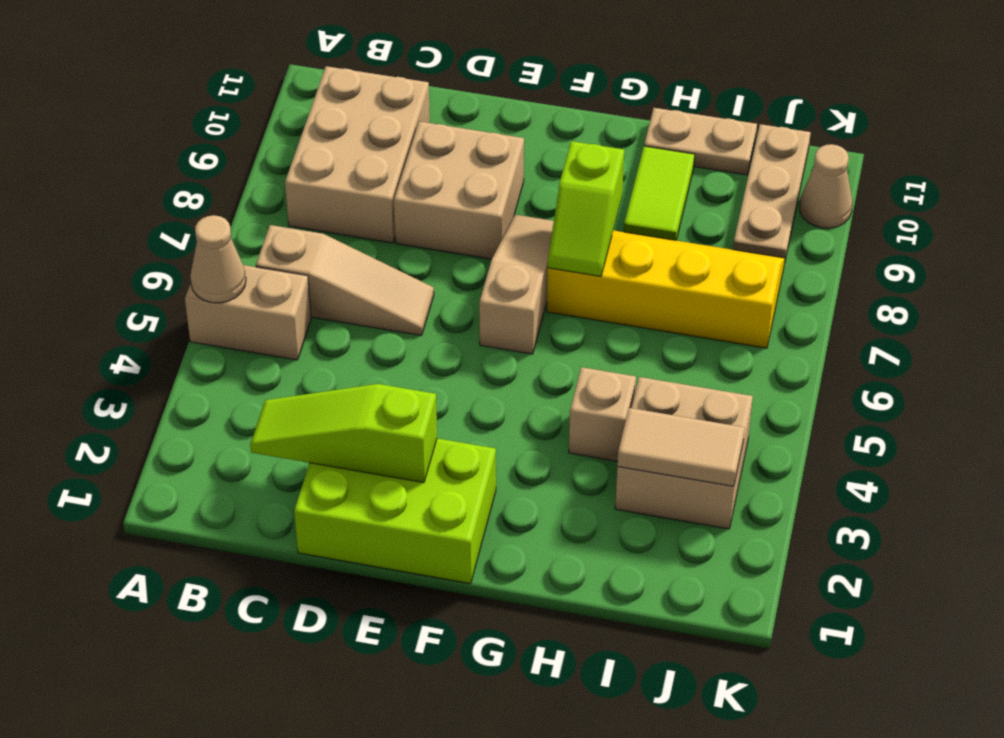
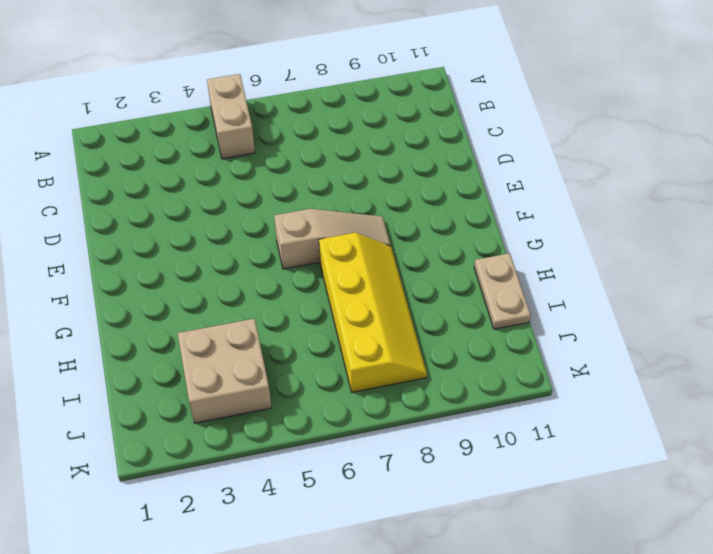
none -> tan 1x3 slope [256,225,434,336]
none -> tan 2x3 brick [285,66,430,243]
none -> lime 2x3 brick [294,438,496,584]

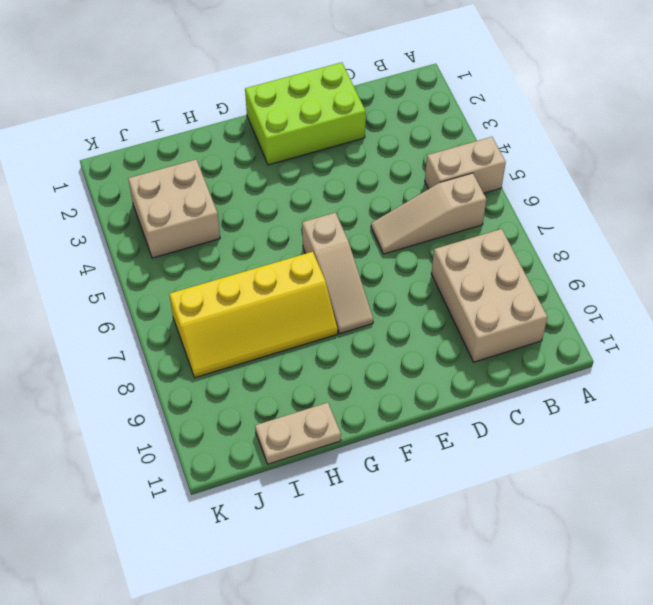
none -> tan 2x2 brick [394,121,524,259]
none -> tan 1x1 brick [569,367,636,461]
none -> lime 1x2 tile [624,146,695,240]

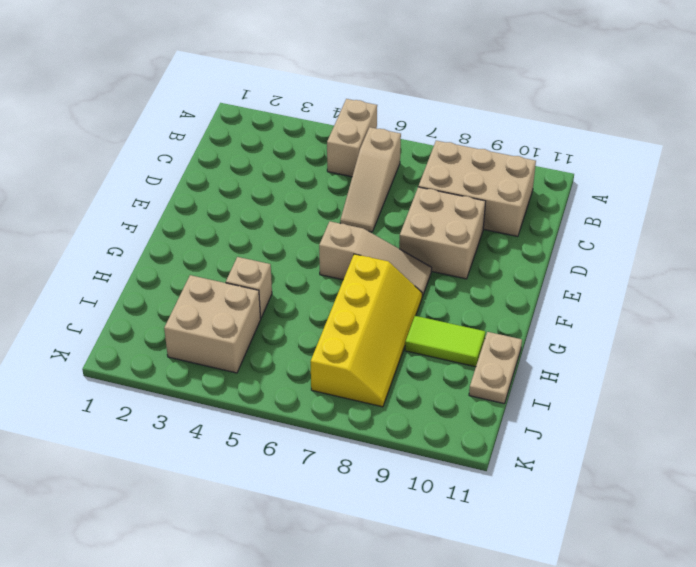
none -> lime 2x3 brick [294,438,496,584]
none -> tan 1x3 plate [733,124,811,260]
none -> tan 1x1 cone [800,144,852,228]

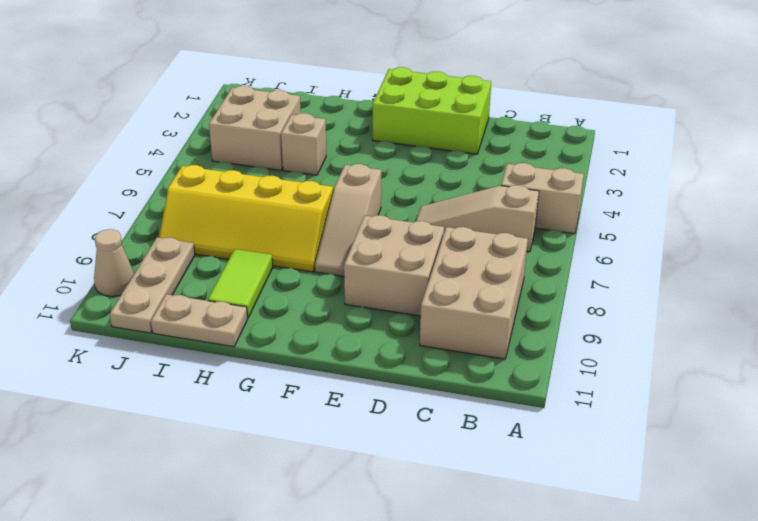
none -> tan 1x1 cone [190,215,246,303]
none -> lime 1x3 slope [250,384,437,483]
none -> lime 1x2 slope [548,141,624,276]

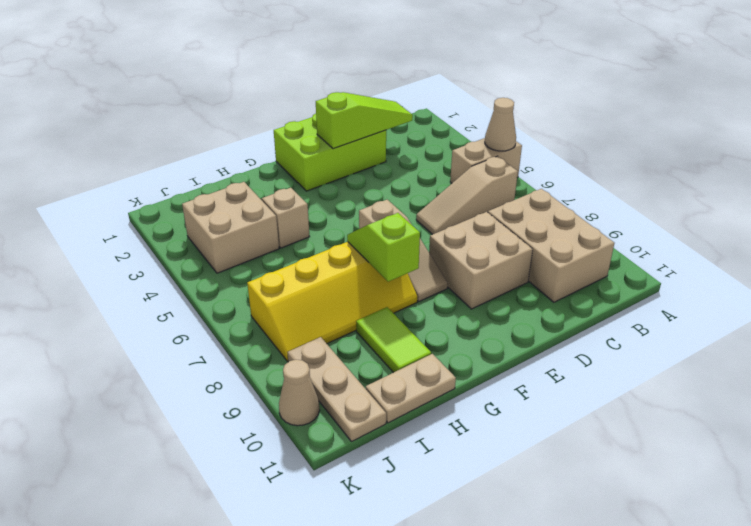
none -> tan 1x2 tile [617,408,745,486]

